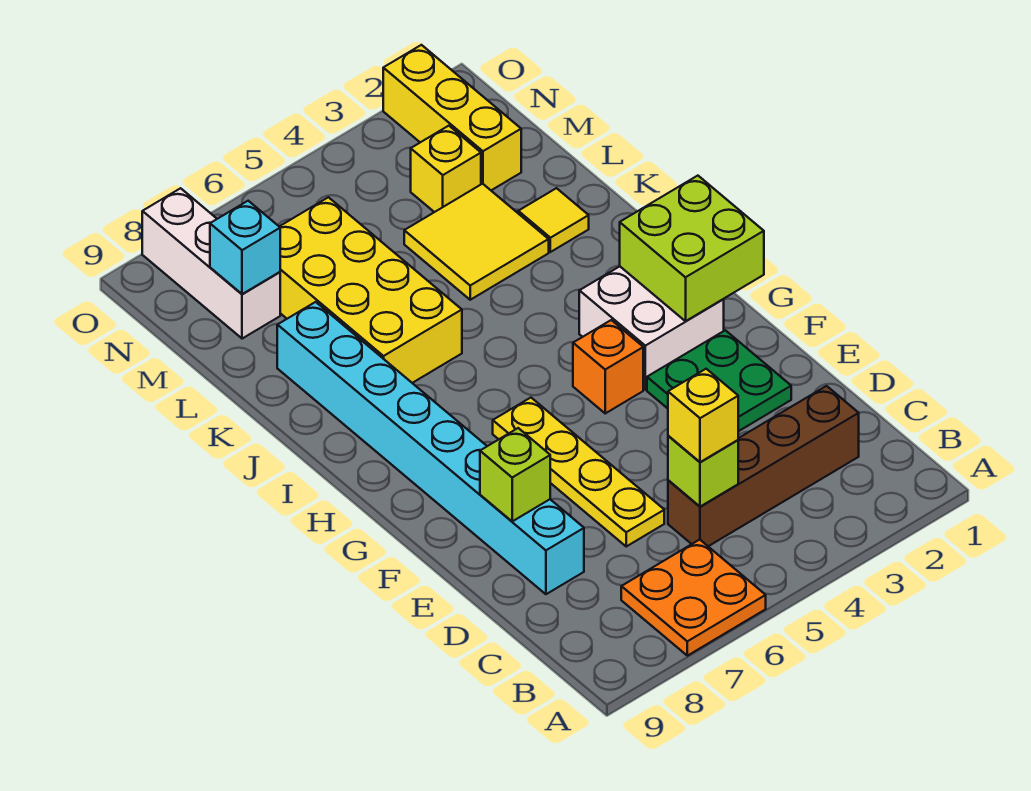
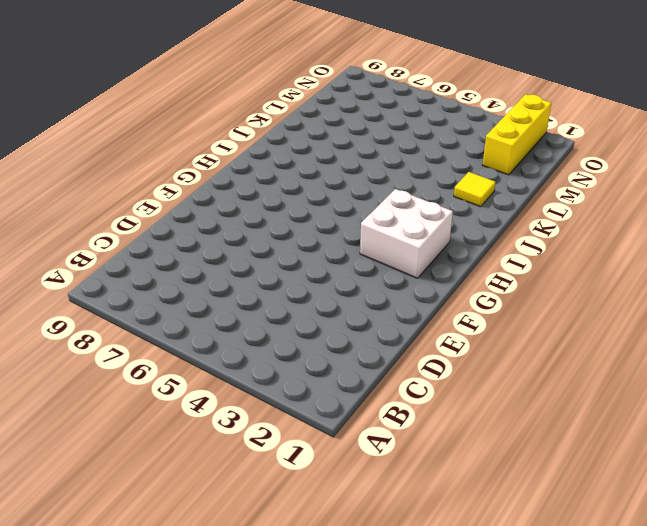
none -> orange 2x2 plate [621,540,766,656]
none -> brown 1x4 brick [668,386,859,546]
none -> yellow 1x4 plate [493,398,664,546]

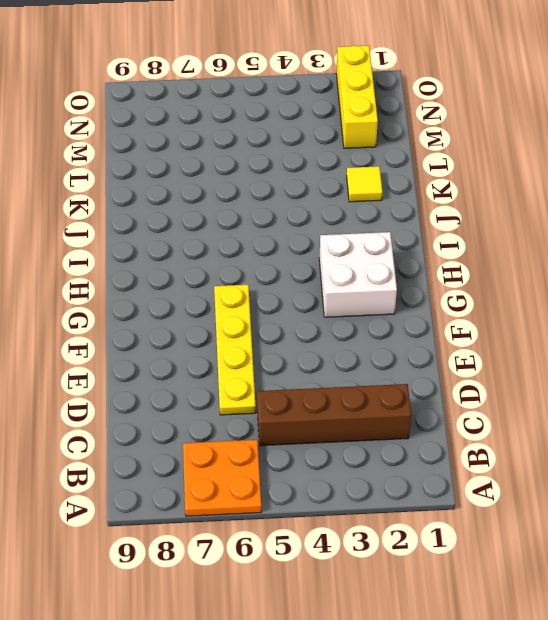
none -> cyan 1x8 brick [277,302,584,594]
none -> green 2x2 plate [647,330,791,431]
none -> orange 1x1 brick [573,320,643,413]

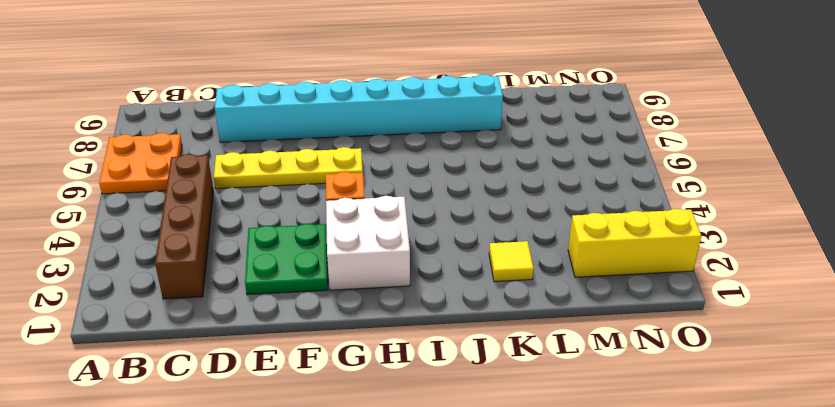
none -> yellow 2x4 brick [279,197,462,383]
none -> yellow 2x2 tile [404,184,549,300]
none -> yellow 1x1 brick [411,126,481,212]

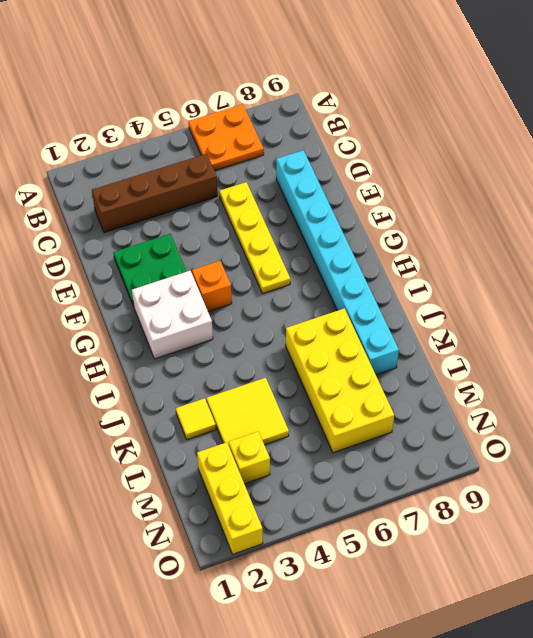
none -> white 1x3 brick [142,188,280,339]
none -> lime 1x1 brick [668,436,738,507]
none -> lime 1x1 brick [480,428,550,521]

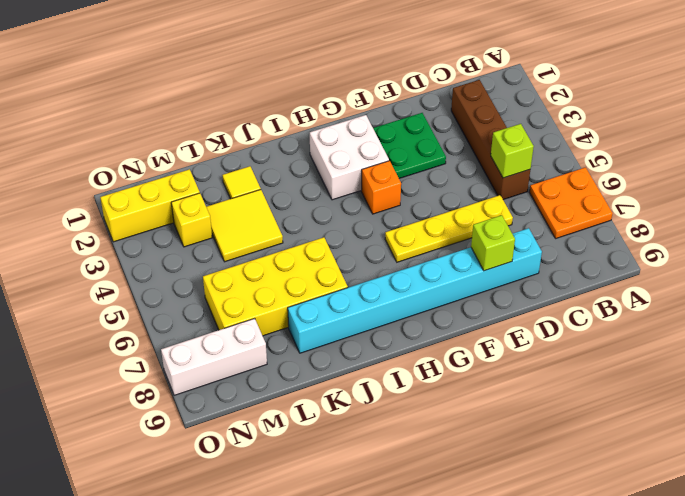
none -> lime 2x2 brick [620,176,764,321]
none -> cyan 1x1 brick [210,201,280,294]
none -> yellow 1x1 brick [668,369,738,462]

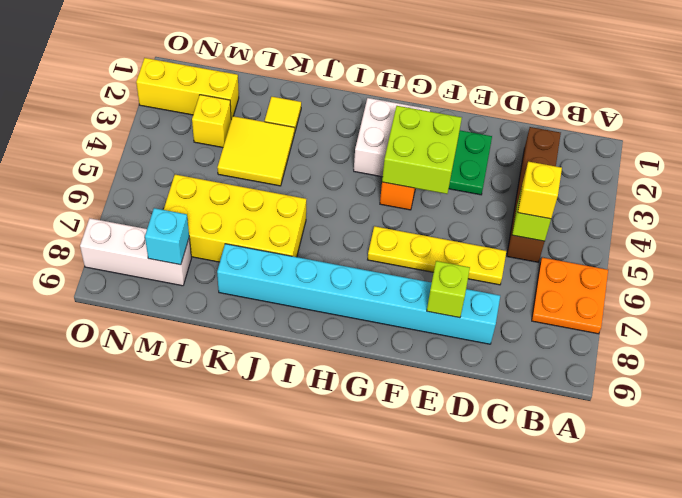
lime 2x2 brick [382,106,462,194] -> lime 2x2 brick moved to [620,176,764,321]

